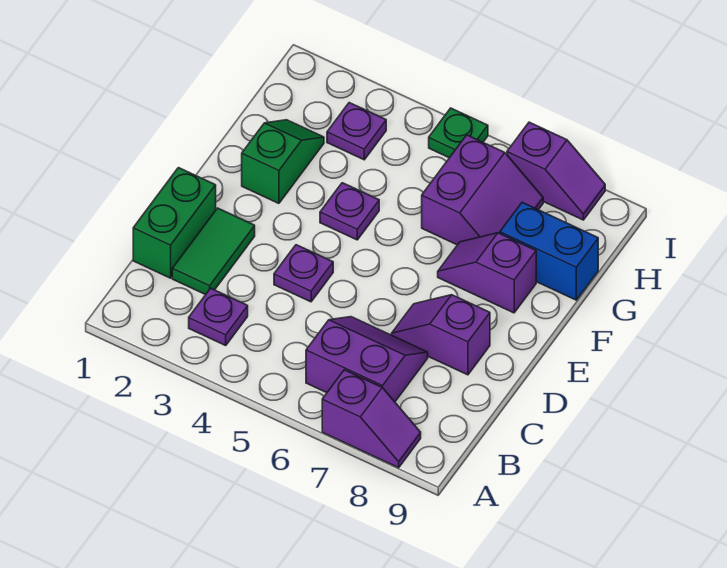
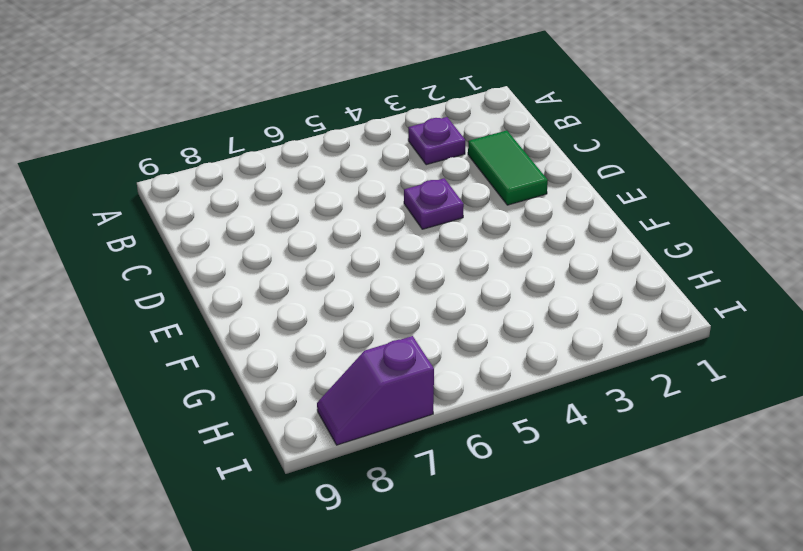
none -> purple 1x2 slope [322,370,421,468]
none -> purple 2x2 slope [306,317,428,402]
none -> green 1x2 brick [133,168,216,278]

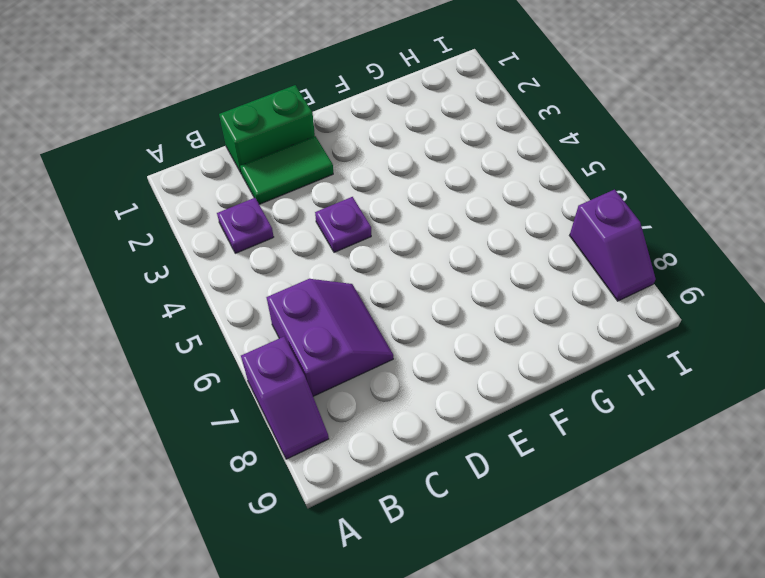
none -> purple 1x2 slope [391,295,490,375]
none -> green 1x2 slope [242,120,324,203]
none -> purple 1x1 plate [320,183,379,240]

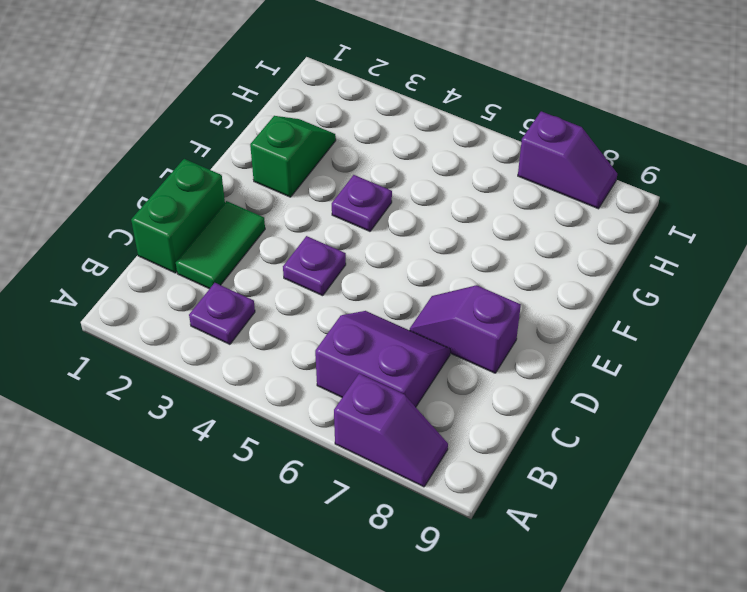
none -> purple 1x2 slope [438,233,536,313]
none -> purple 2x2 slope [422,135,543,245]
none -> blue 1x2 brick [500,202,598,300]

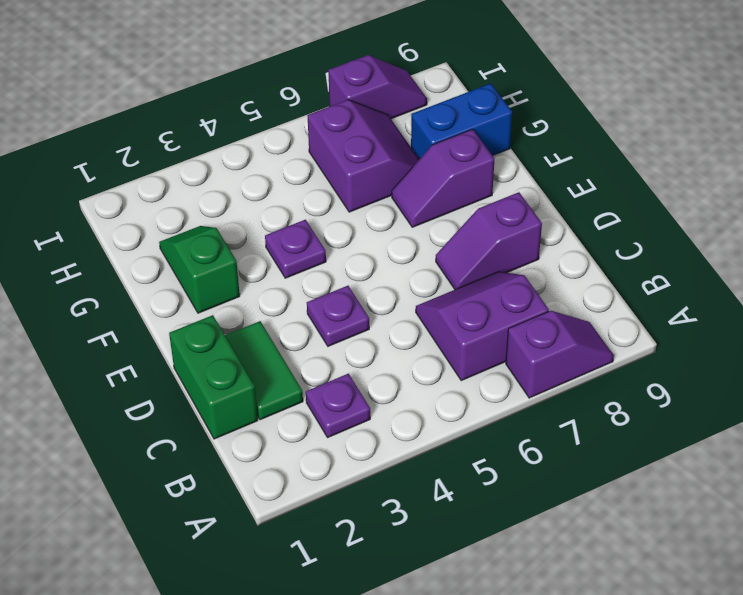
none -> purple 1x1 plate [327,103,386,160]
none -> green 1x1 plate [429,108,488,158]

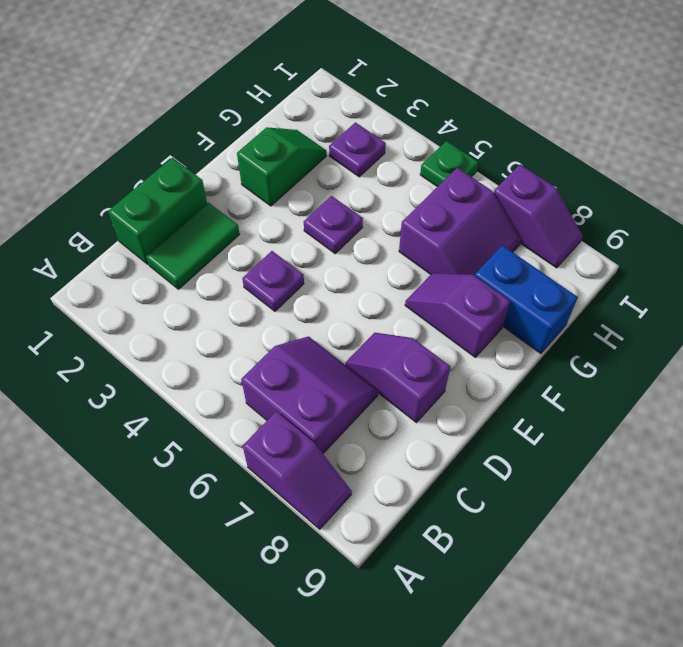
none -> purple 1x1 plate [189,288,248,345]

